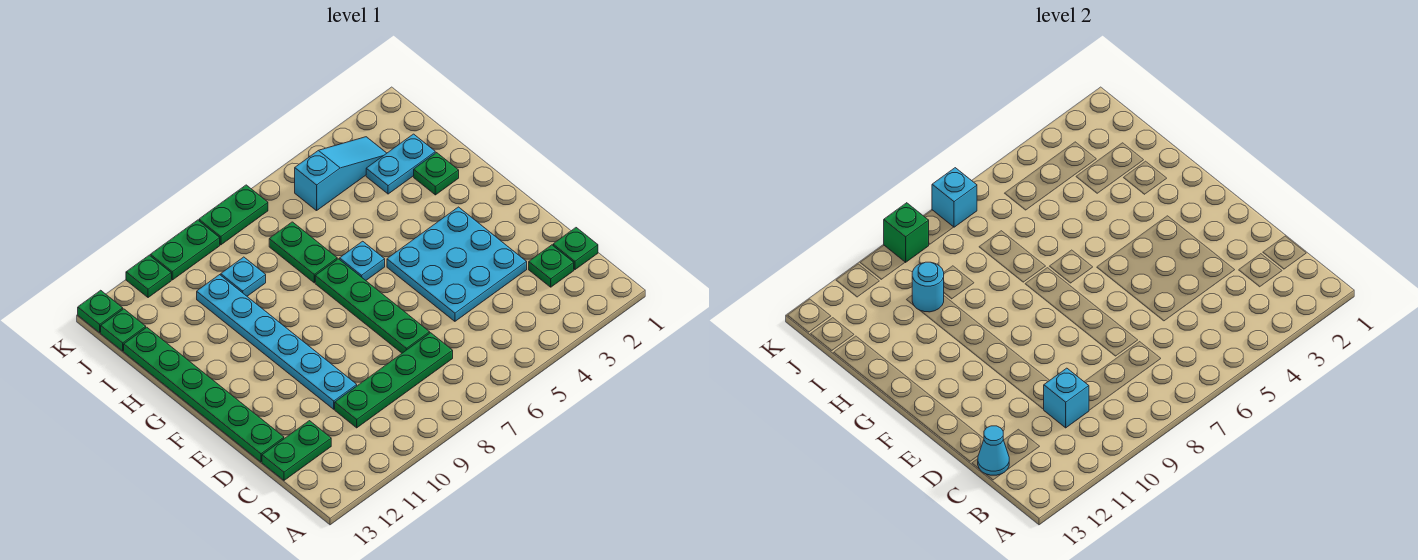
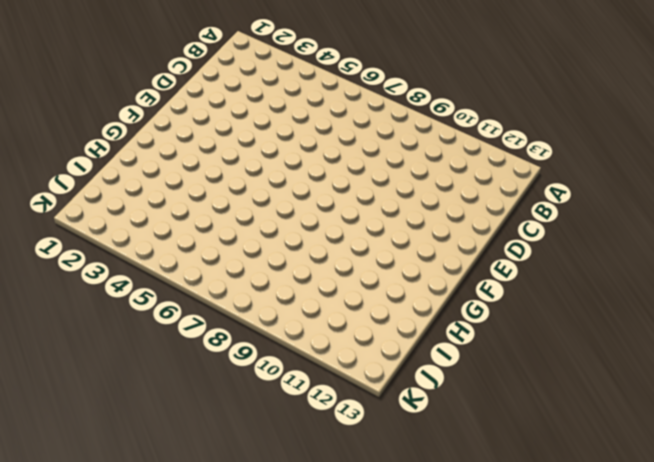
none -> green 1x1 plate [553,228,598,270]
none -> green 1x1 plate [529,245,574,287]
none -> green 1x4 plate [335,333,453,428]

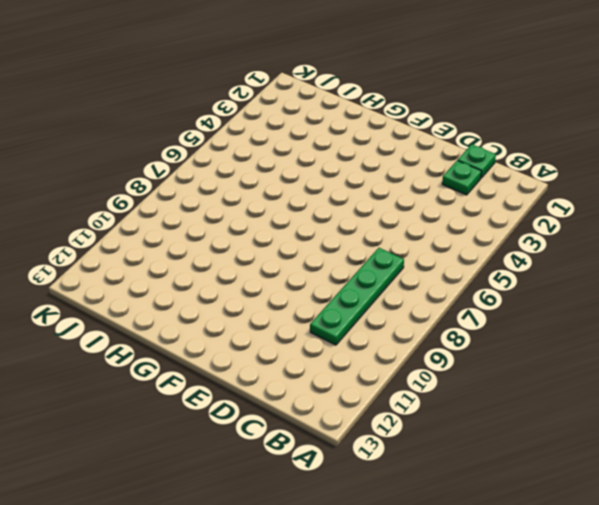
none -> green 1x2 plate [262,421,331,480]
none -> cyan 3x3 plate [387,207,527,321]
none -> green 1x4 plate [315,259,430,353]

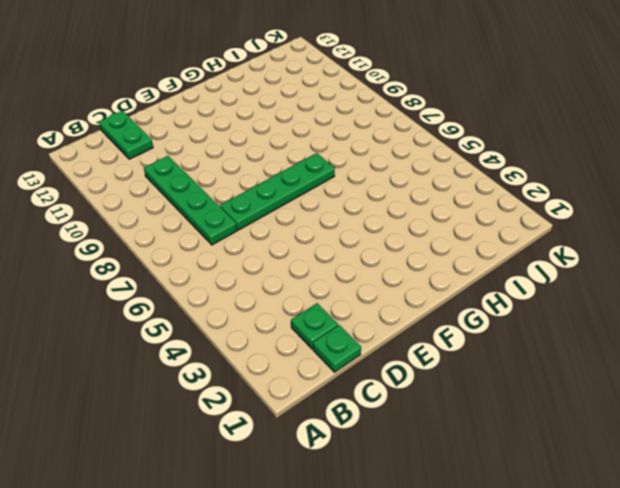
none -> cyan 3x3 plate [387,207,527,321]
none -> cyan 1x6 plate [197,275,357,409]
none -> green 1x6 plate [124,327,284,462]

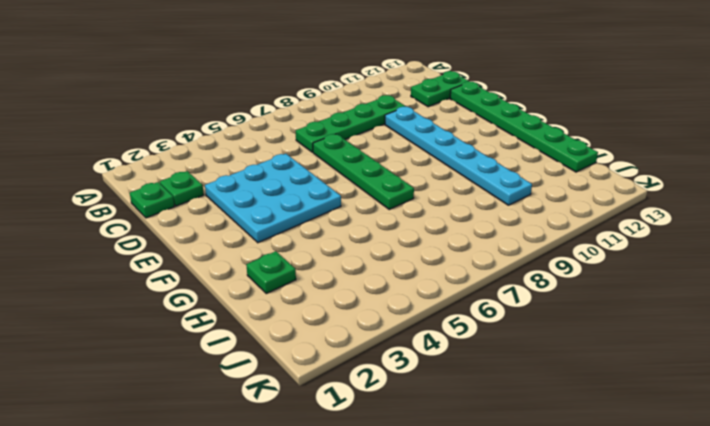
none -> cyan 1x1 plate [340,241,385,280]
none -> green 1x2 plate [269,222,337,283]
none -> cyan 1x2 plate [366,134,435,194]

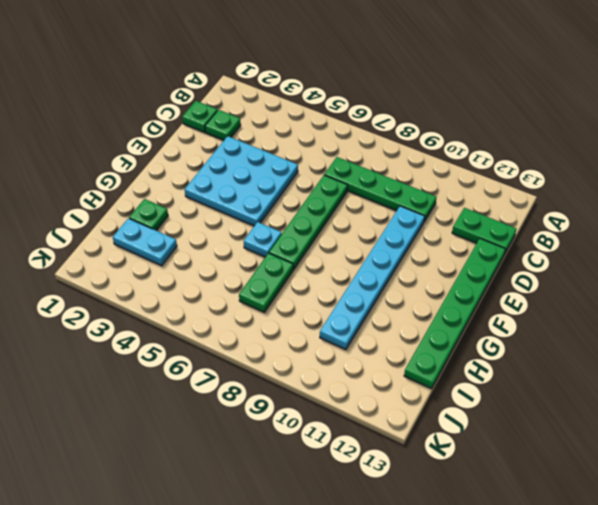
none -> cyan 1x1 plate [221,257,266,296]
none -> cyan 1x3 slope [295,137,387,211]
none -> green 1x1 plate [101,309,146,351]

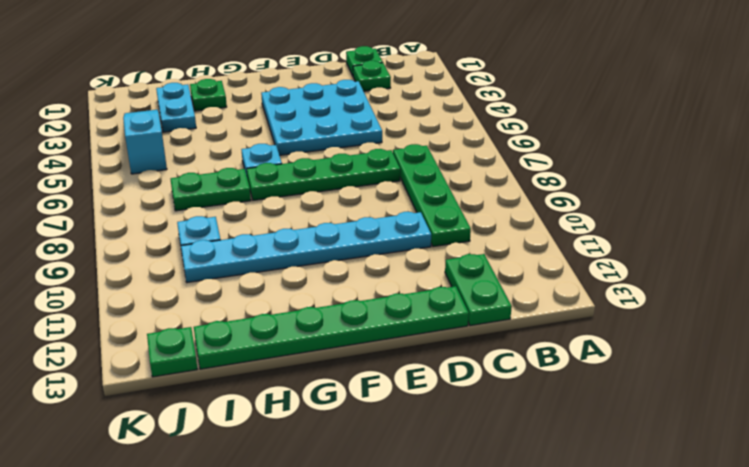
none -> green 1x2 plate [199,185,268,245]
none -> green 1x2 plate [150,220,220,280]
none -> green 1x1 plate [126,255,171,298]

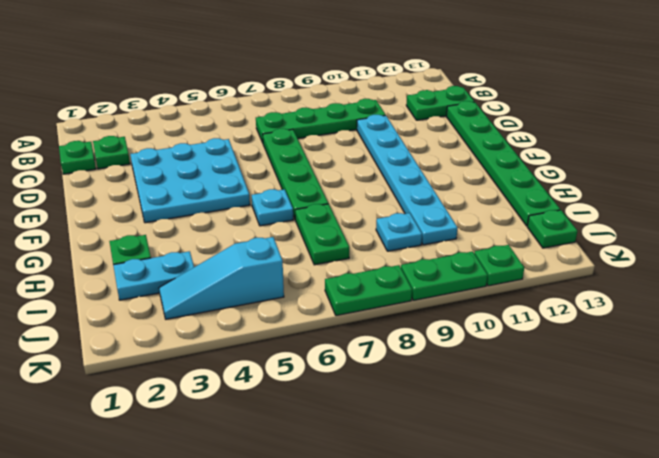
none -> green 1x1 plate [78,290,123,333]
none -> cyan 1x1 brick [1044,368,1089,428]
none -> cyan 1x1 cone [978,426,1009,475]

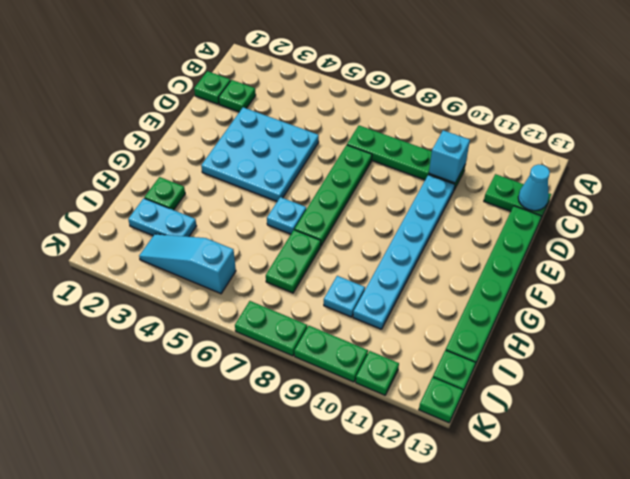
none -> cyan 1x1 round brick [912,262,944,312]
none -> cyan 1x1 brick [932,168,977,227]
none -> green 1x1 brick [884,203,929,262]

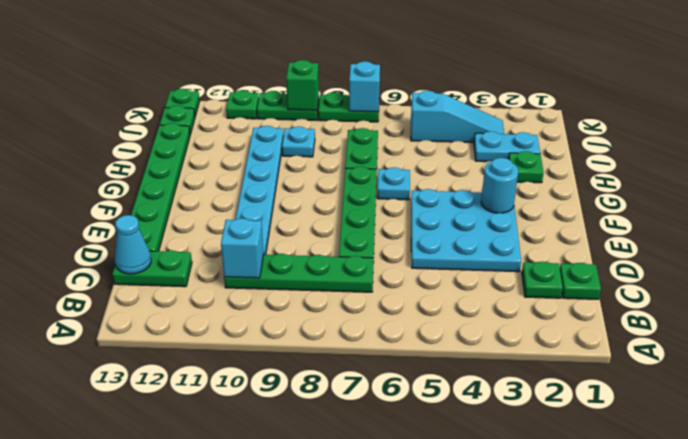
cyan 1x1 round brick [481,158,518,213] -> cyan 1x1 round brick moved to [912,262,944,312]

